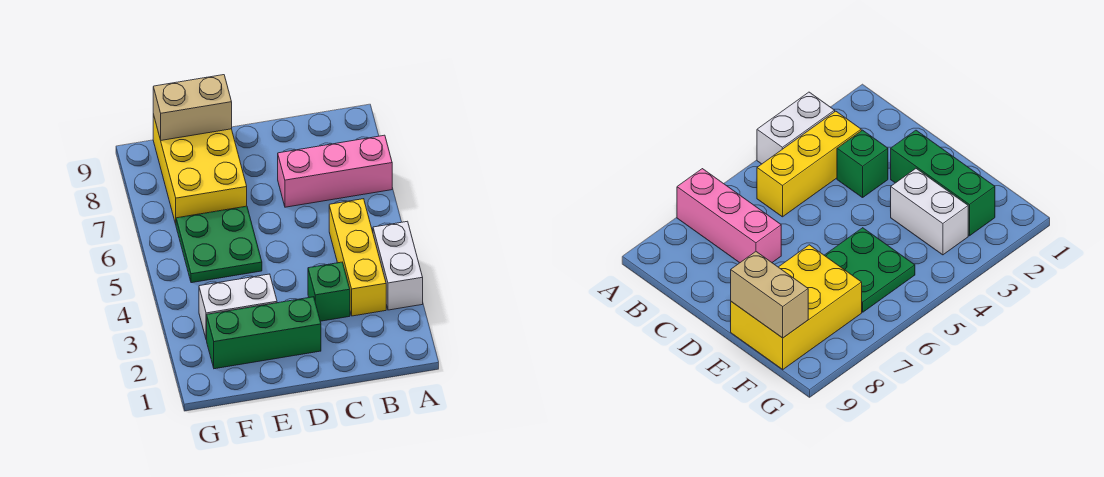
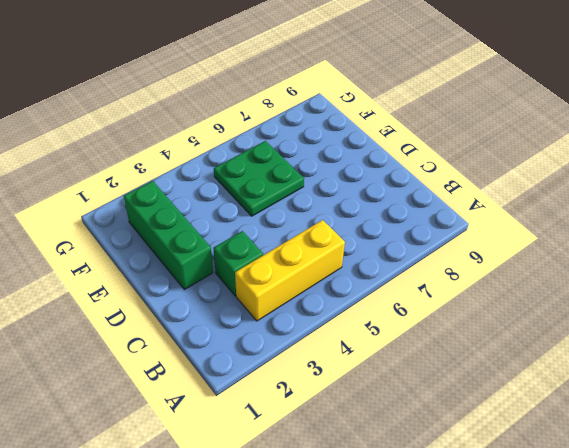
none -> white 1x2 brick [373,221,423,310]
none -> pink 1x3 brick [278,135,392,207]

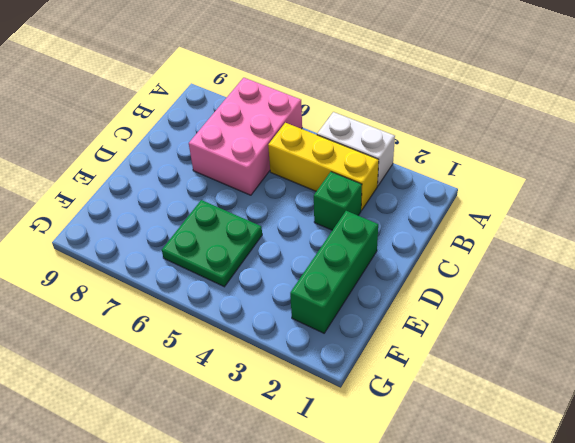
pink 2x3 brick [189,78,302,195] -> pink 1x3 brick [278,135,392,207]
none -> white 1x2 brick [199,274,277,340]
none -> yellow 2x3 brick [153,114,247,224]

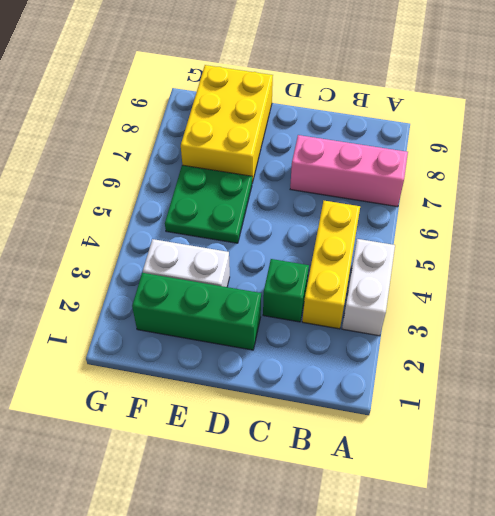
none -> tan 1x2 brick [153,75,232,140]

